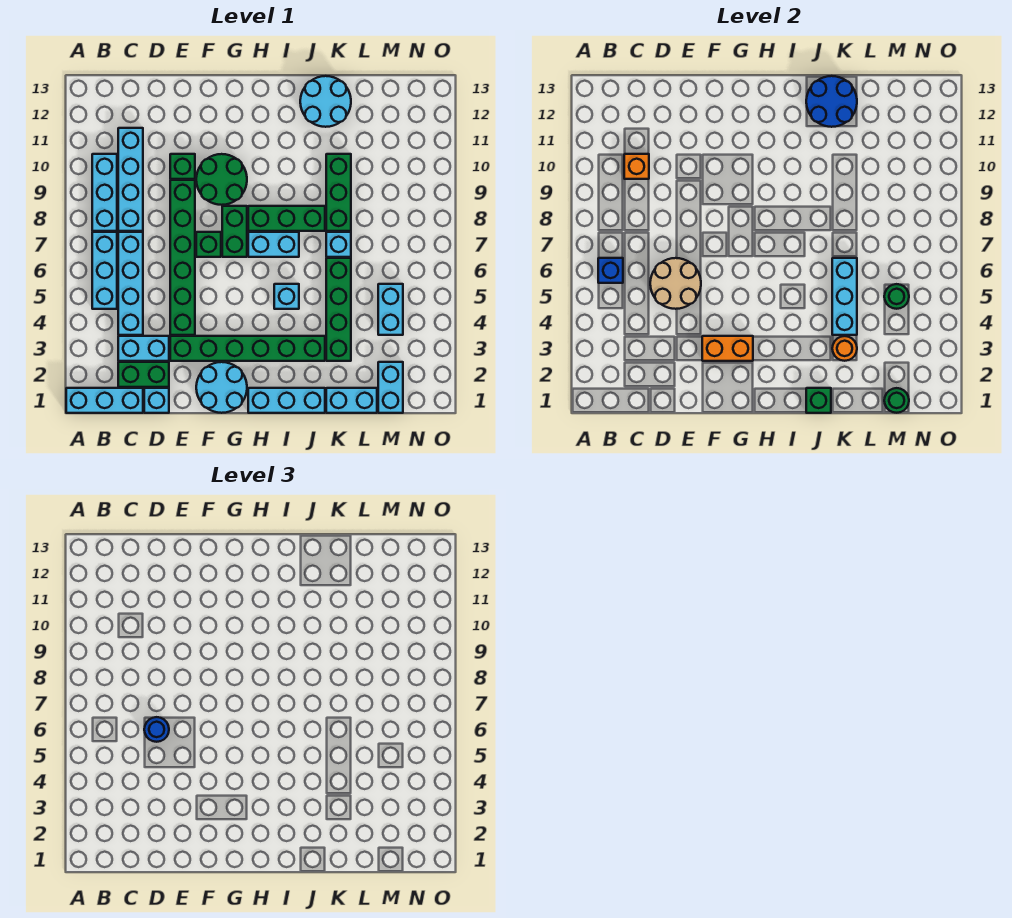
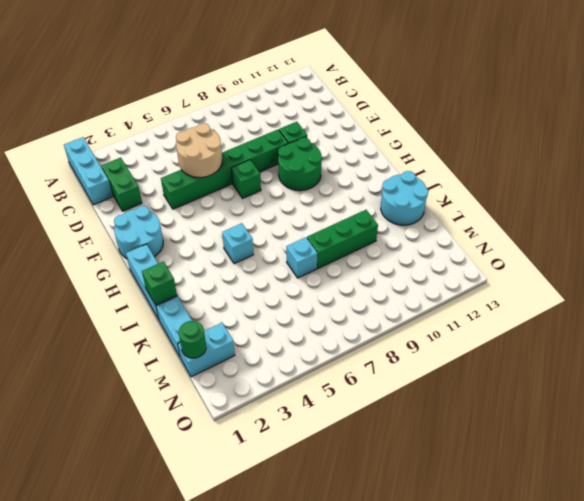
none -> cyan 1x3 brick [92,232,117,309]
none -> cyan 1x3 brick [92,154,117,231]
none -> cyan 1x2 brick [118,336,169,361]
none -> cyan 1x4 brick [118,232,143,335]

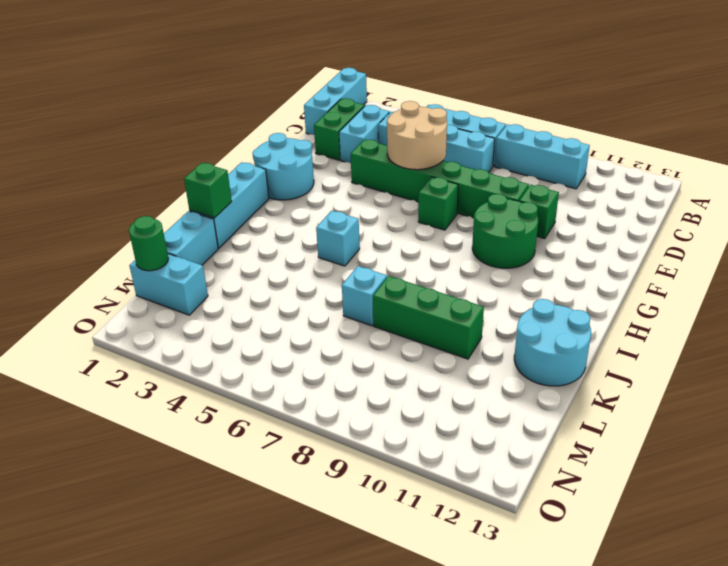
none -> cyan 1x4 brick [118,128,143,231]
none -> cyan 1x1 brick [144,388,169,413]
none -> green 1x6 brick [170,336,325,361]
none -> green 1x2 brick [222,206,247,257]

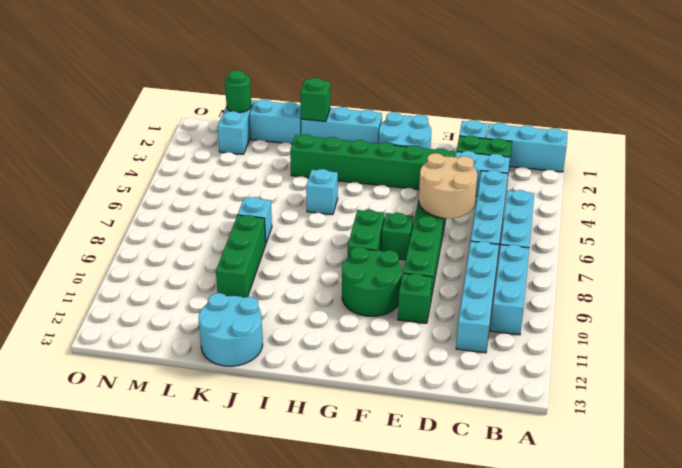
none -> cyan 1x2 brick [248,232,299,257]
none -> green 1x3 brick [248,206,325,231]
none -> green 1x4 brick [326,258,351,361]
none -> cyan 1x2 brick [378,284,403,335]

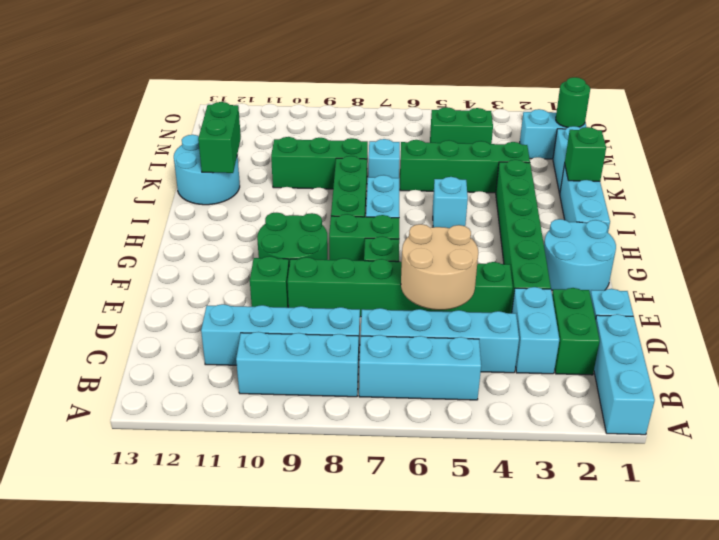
green 1x2 brick [198,102,241,173] -> blue 2x2 round brick [806,76,857,127]
green 1x2 brick [430,107,493,144] -> cyan 1x2 brick [378,284,403,335]
none -> blue 1x1 brick [598,258,623,283]
none -> orange 1x1 brick [624,154,649,179]
none -> orange 1x2 brick [702,336,753,361]
none -> orange 1x1 round brick [832,336,857,361]

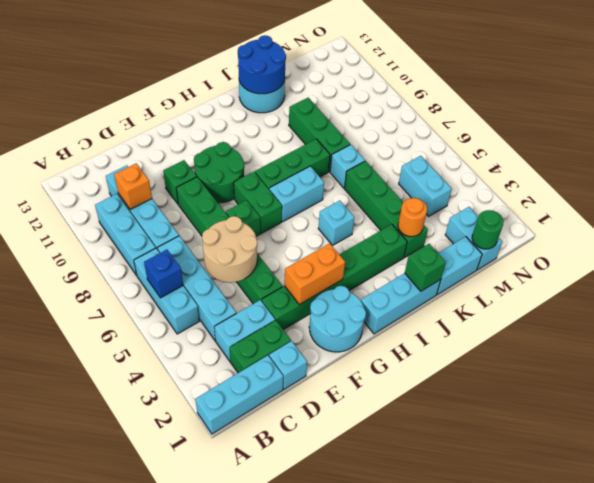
none -> cyan 1x3 brick [832,258,857,335]
none -> green 1x1 round brick [884,284,909,309]
none -> blue 1x1 round brick [144,717,169,742]

